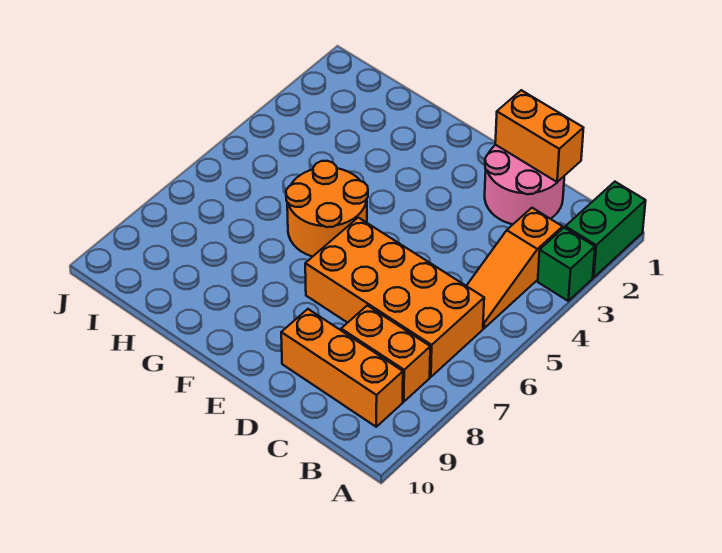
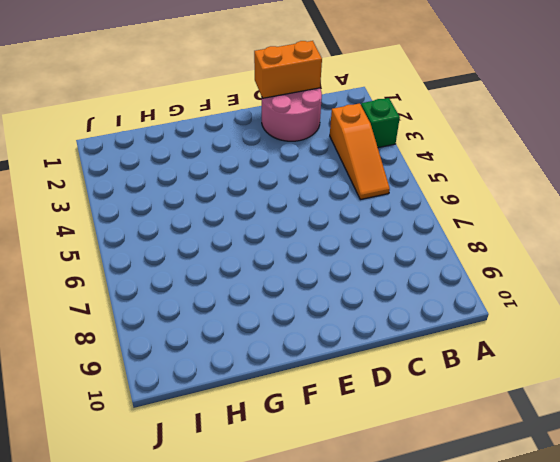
none -> green 1x2 brick [565,182,646,278]
none -> orange 2x4 brick [305,218,484,377]

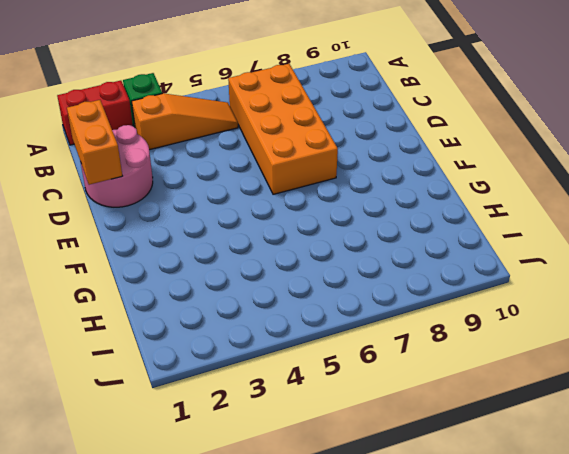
red 1x2 brick [57,81,133,145] -> green 1x2 brick [565,182,646,278]
none -> orange 1x2 brick [341,305,430,402]
none -> orange 1x3 brick [281,309,403,427]

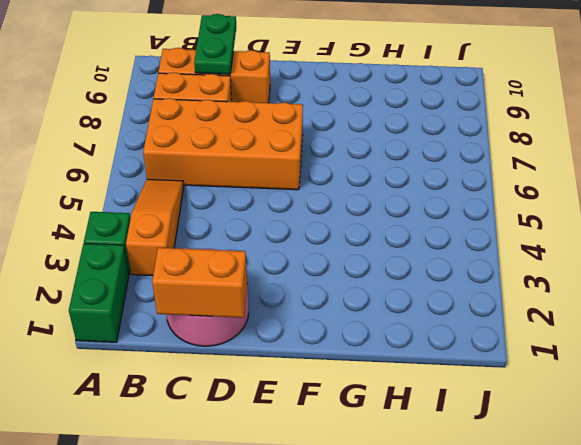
green 1x2 plate [194,14,236,74] -> none
none -> orange 2x2 round brick [286,161,368,257]

